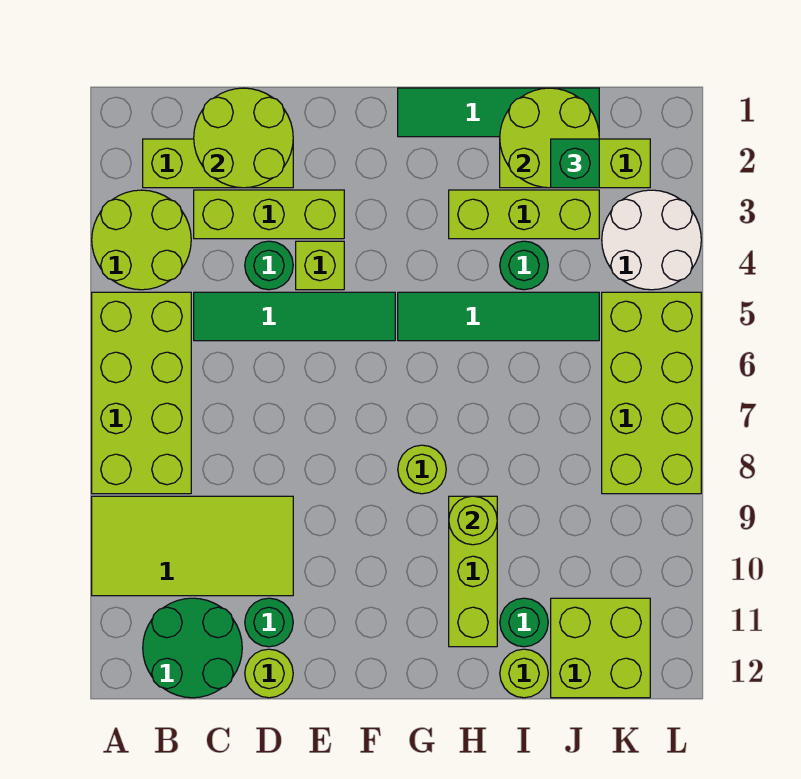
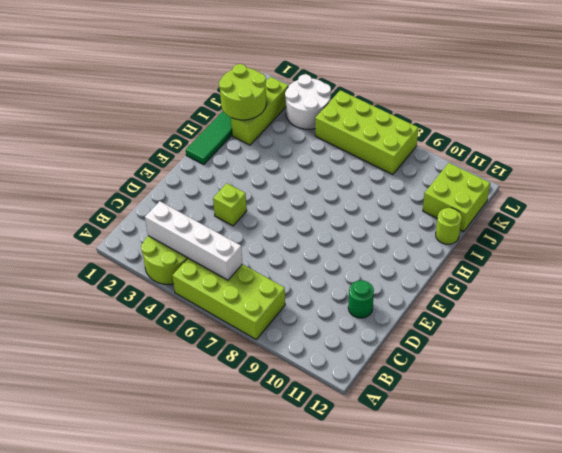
white 1x4 brick [145,201,242,280] -> none
none -> lime 2x4 tile [92,496,293,596]
none -> lime 1x3 brick [143,139,293,188]
none -> green 2x2 round brick [143,598,242,698]

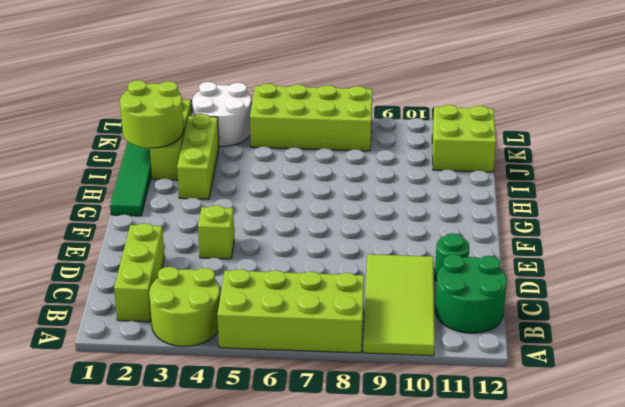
none -> lime 1x3 brick [194,190,344,239]
none -> green 1x4 tile [194,292,395,341]
none -> green 1x1 round brick [245,241,293,290]

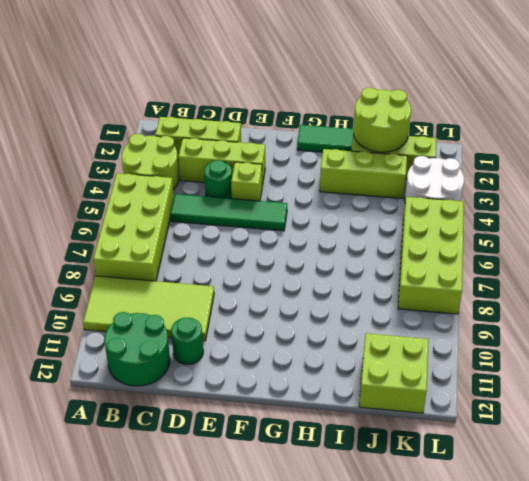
none -> lime 1x1 round brick [245,649,293,698]
none -> green 1x4 tile [398,292,599,341]
none -> lime 1x1 round brick [398,445,446,494]

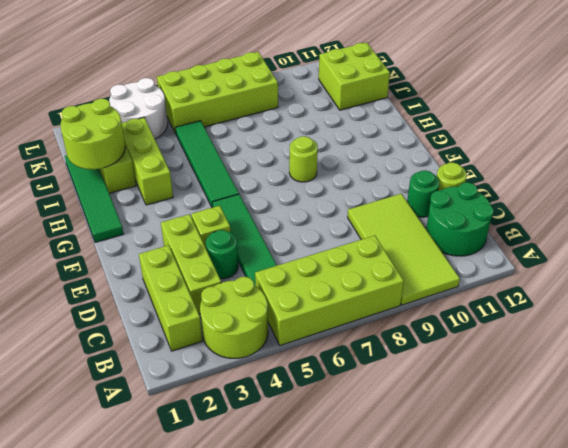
none -> lime 1x3 brick [449,496,497,647]
none -> green 1x1 round brick [500,241,548,290]
none -> green 1x1 round brick [500,598,548,647]

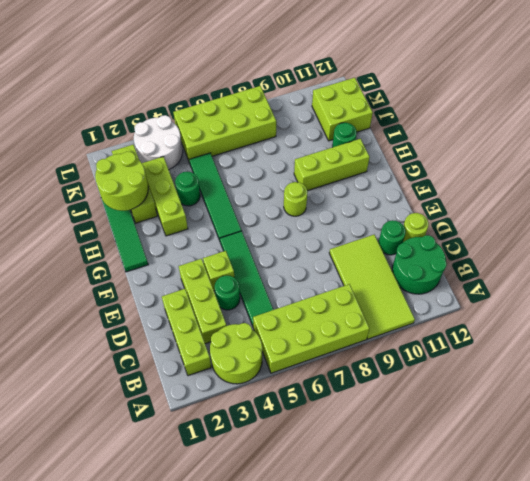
none -> lime 1x1 round brick [500,649,548,698]
none -> lime 2x2 round brick [194,88,293,188]
none -> lime 1x1 round brick [449,496,497,545]

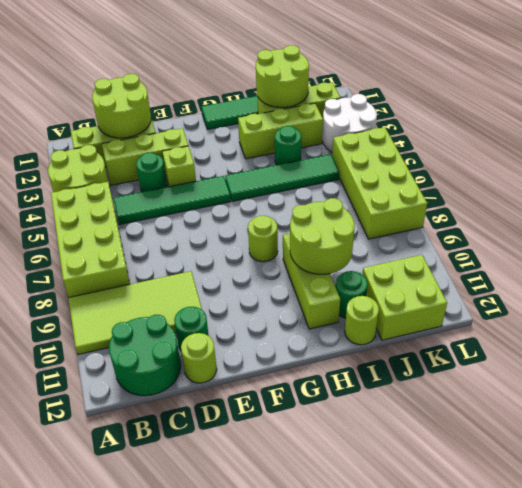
lime 2x2 round brick [290,198,355,274] -> lime 1x1 round brick [449,496,497,545]
none -> green 1x1 brick [551,139,599,188]

